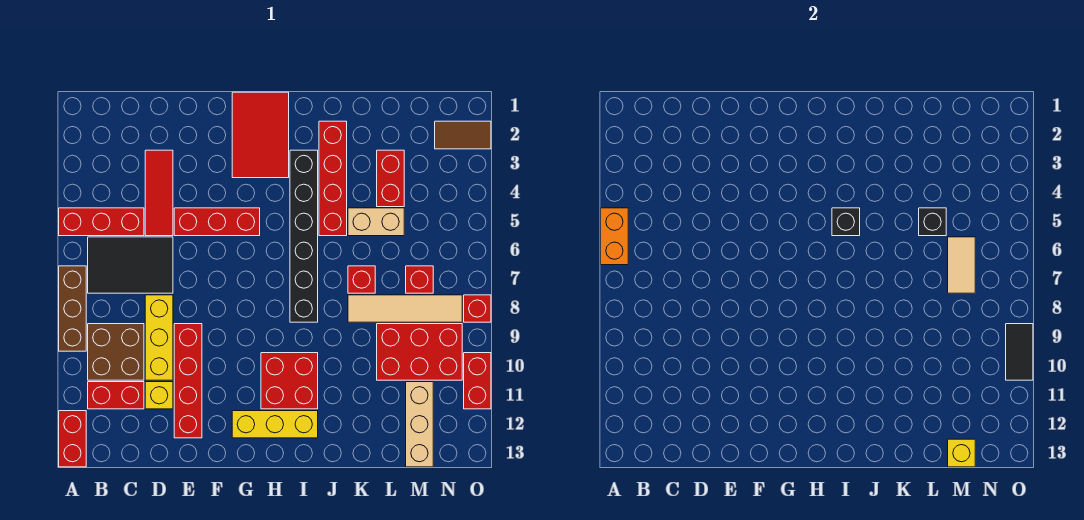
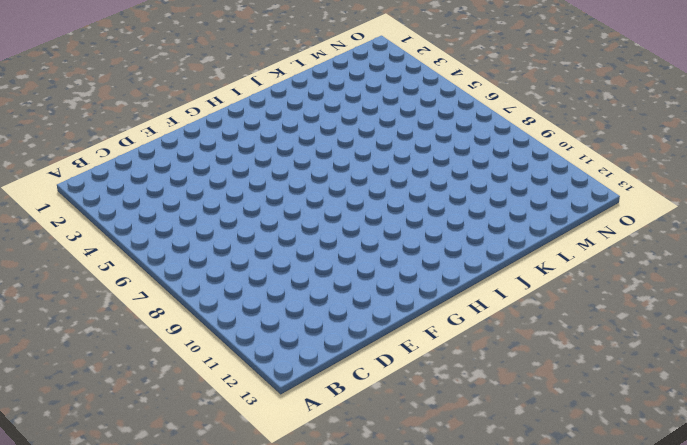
none -> red 1x3 brick [59,208,144,236]
none -> brown 1x3 brick [59,266,86,351]
none -> red 1x2 brick [59,411,86,467]
none -> black 2x3 tile [88,237,173,293]

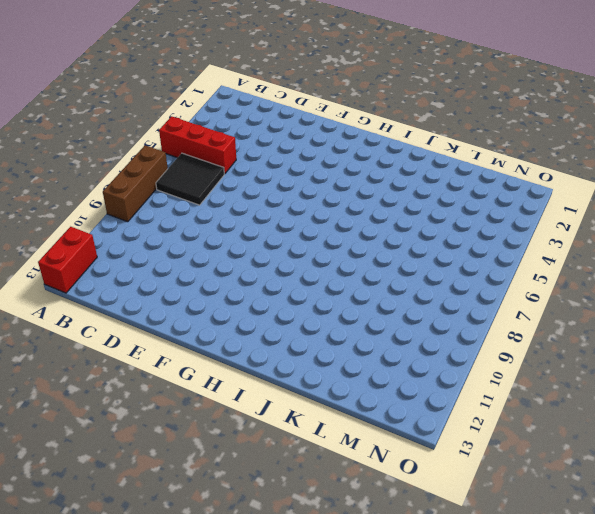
black 2x2 tile [156,153,224,205] -> black 2x3 tile [88,237,173,293]
none -> brown 2x2 brick [88,324,144,380]
none -> red 1x2 brick [88,382,144,409]
none -> red 1x3 tile [145,150,173,236]
none -> yellow 1x3 brick [145,295,173,380]

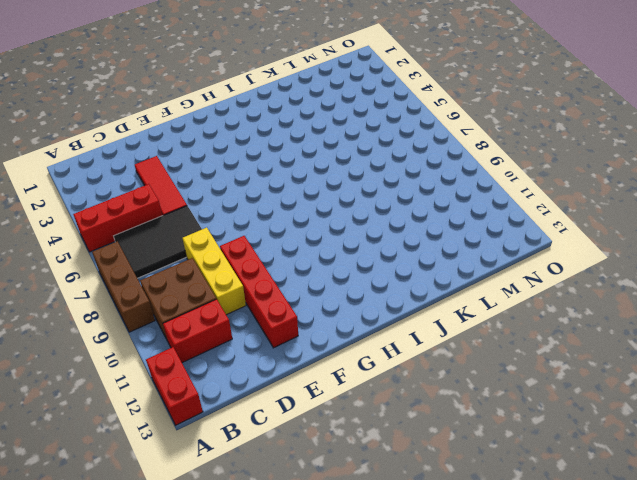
none -> yellow 1x1 brick [145,382,173,409]
none -> red 1x3 brick [174,208,260,236]
none -> red 2x3 tile [232,92,289,178]
none -> yellow 1x3 brick [232,411,318,438]

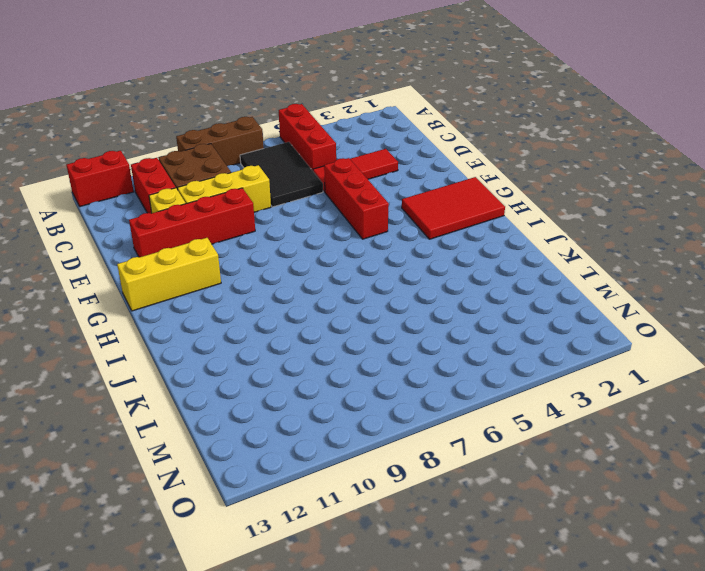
yellow 1x3 brick [117,238,221,311] -> yellow 1x3 brick turned to [232,411,318,438]
none -> red 2x2 brick [261,353,318,409]
none -> black 1x6 brick [290,150,318,322]
none -> red 1x4 brick [319,121,347,236]
none -> tan 1x2 brick [348,208,404,236]

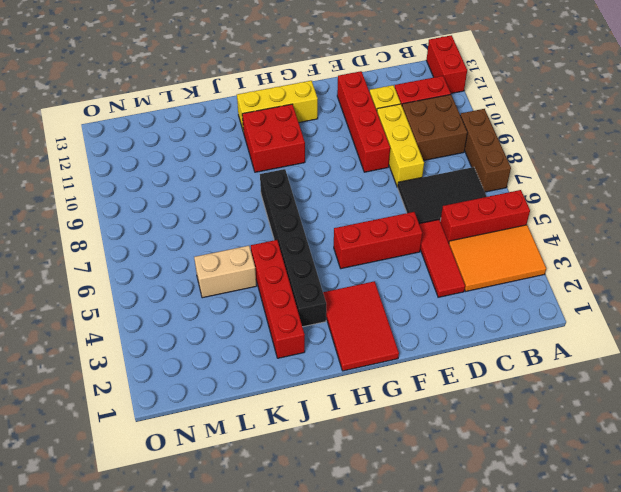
orange 2x3 tile [449,225,546,291] -> none
none -> red 1x1 brick [348,266,375,293]
none -> tan 1x4 tile [348,295,462,322]
none -> red 1x2 brick [377,150,404,207]
none -> red 2x3 brick [377,324,462,380]

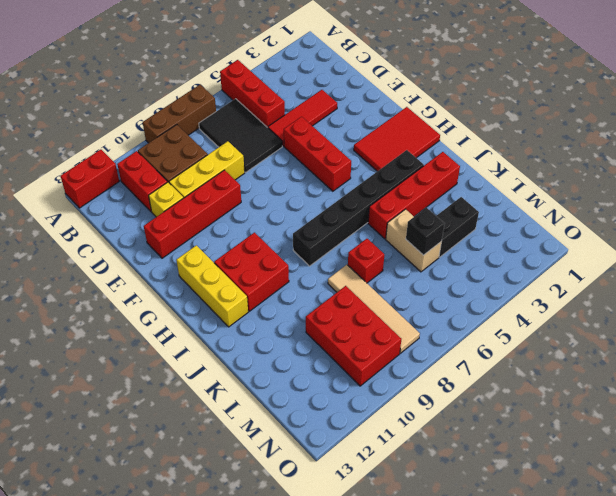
black 1x2 brick [437,197,479,257] -> red 1x2 brick [377,150,404,207]
none -> red 1x1 brick [406,266,433,293]
none -> tan 1x3 brick [406,382,433,467]
none -> brown 1x2 tile [435,121,491,149]
none -> red 1x1 brick [464,295,491,322]

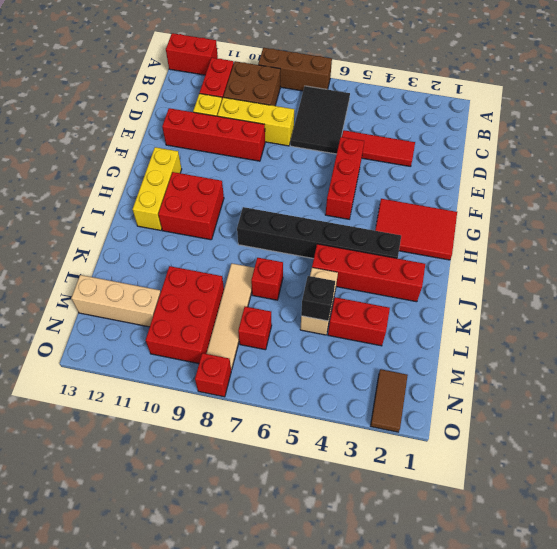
none -> red 1x3 brick [59,208,144,236]
none -> red 1x2 brick [464,353,491,409]
none -> orange 1x2 brick [601,208,628,265]
none -> black 1x1 brick [832,208,860,236]

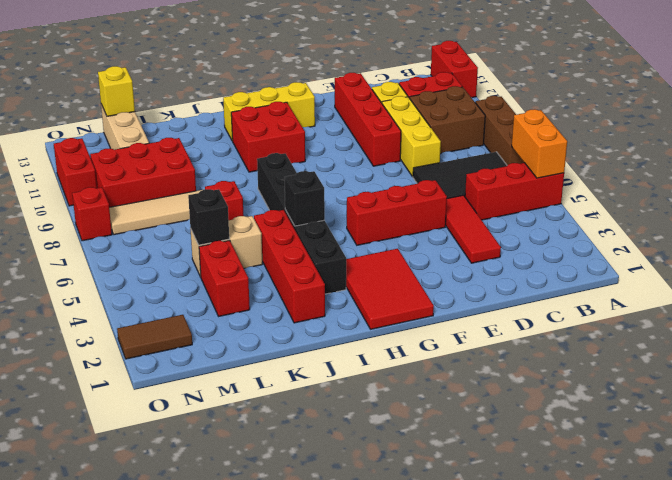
none -> red 1x1 brick [406,266,433,293]
none -> tan 1x2 tile [948,237,975,293]
none -> black 1x2 tile [1006,324,1033,380]

